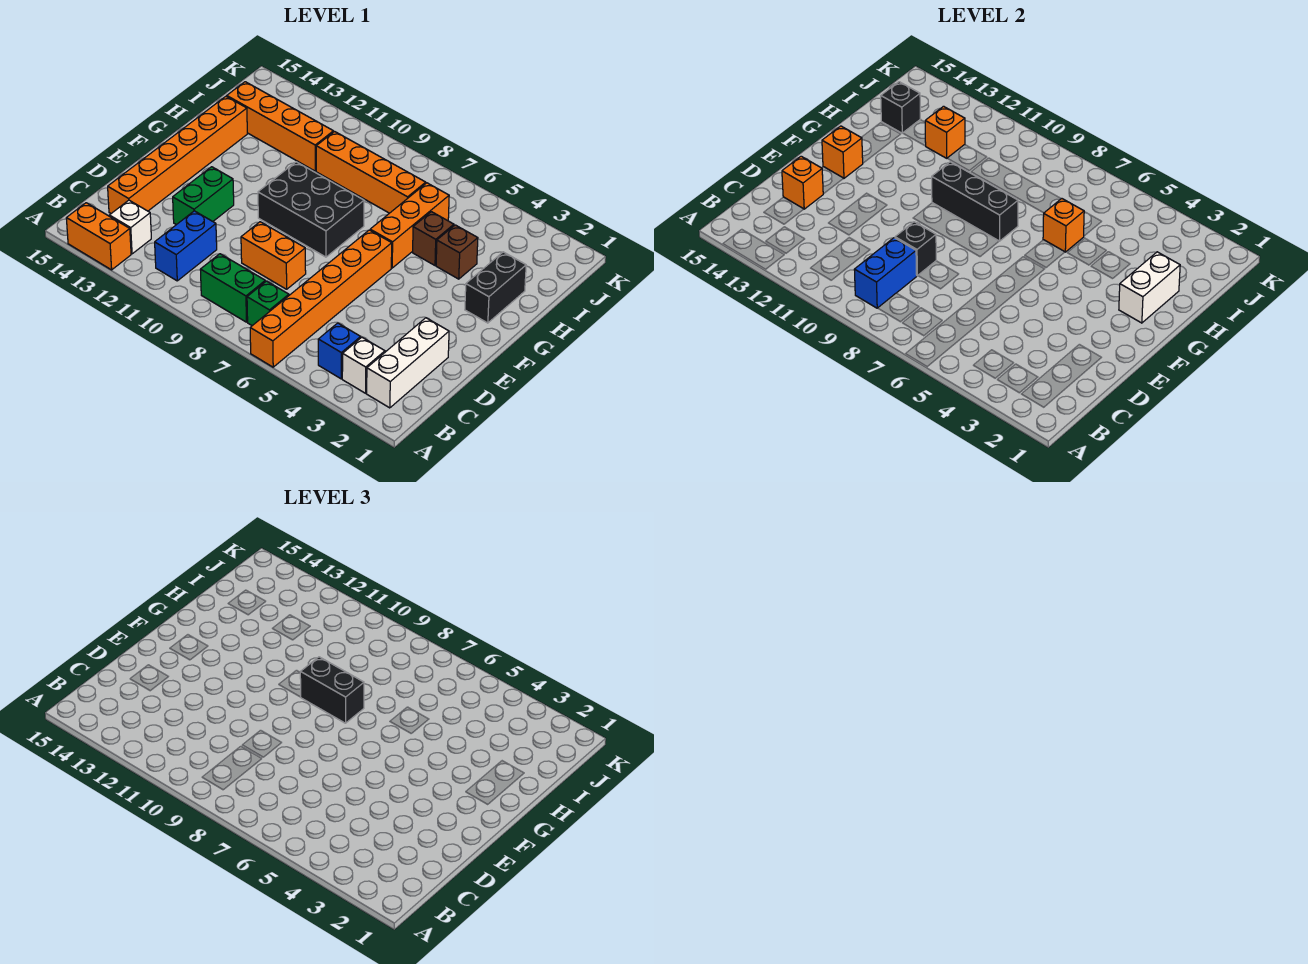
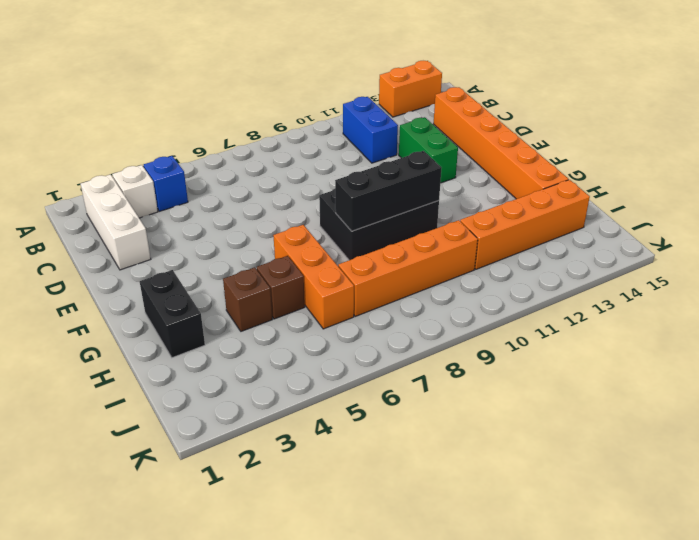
none -> orange 1x6 brick [250,230,392,367]
none -> green 1x1 brick [247,281,289,326]
none -> green 1x2 brick [200,254,265,322]

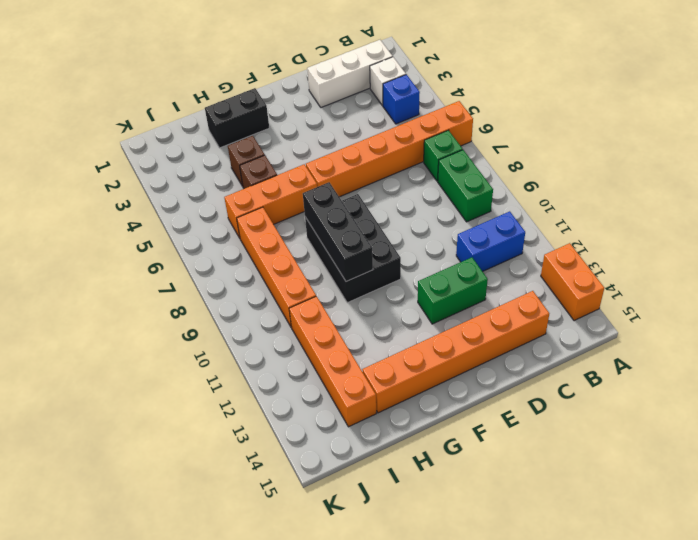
none -> white 1x1 brick [109,200,151,254]
none -> orange 1x2 brick [241,222,306,289]
none -> blue 1x2 brick [854,238,917,308]

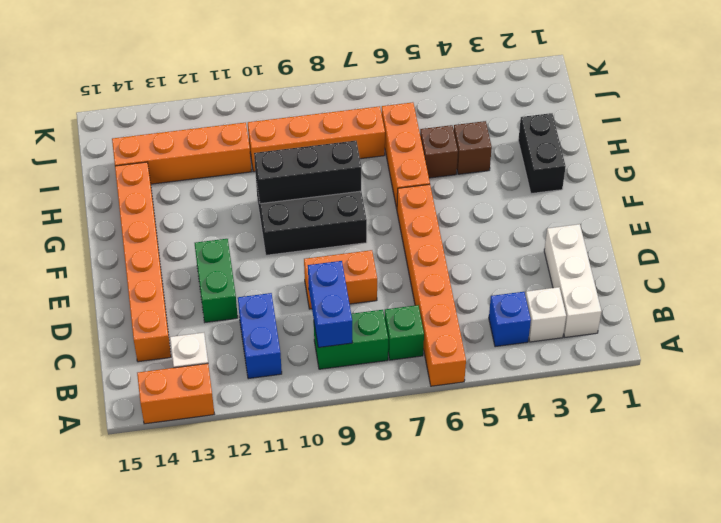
none -> black 1x1 brick [895,222,936,276]
none -> orange 1x1 brick [782,156,823,209]
none -> orange 1x1 brick [822,126,863,178]

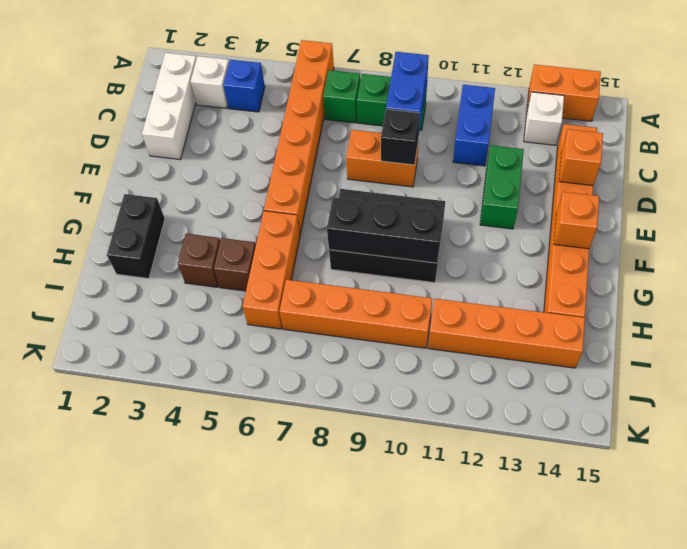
none -> white 1x2 brick [1119,252,1180,323]
none -> orange 1x1 brick [1043,199,1084,252]
none -> orange 1x1 brick [925,106,965,158]

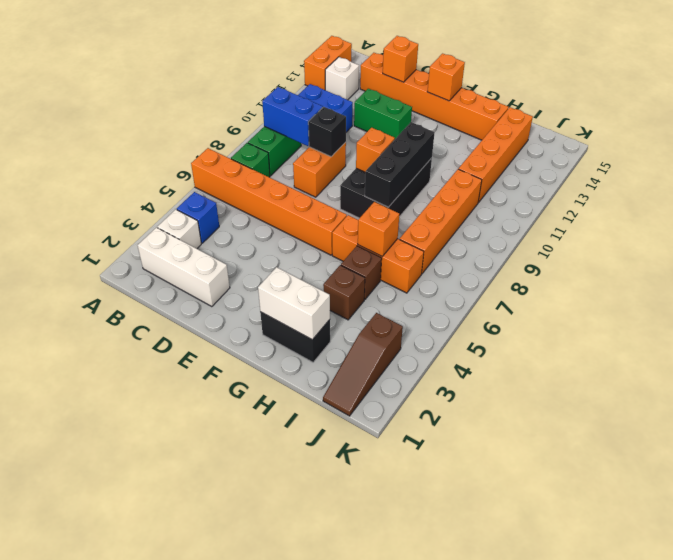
orange 1x1 brick [356,128,395,172] -> orange 1x1 brick moved to [925,106,965,158]
brown 1x3 slope [323,313,403,416] -> none
none -> black 1x1 brick [881,82,920,133]
none -> black 1x2 brick [300,657,364,723]

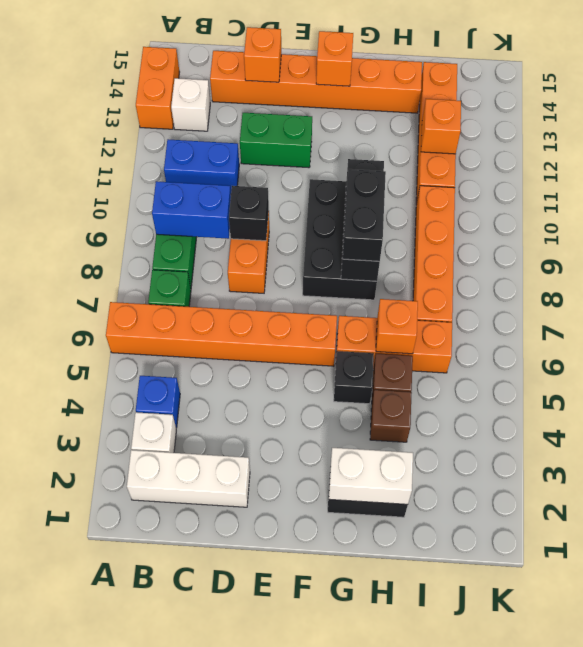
black 1x1 brick [334,351,374,404] -> black 1x1 brick moved to [881,82,920,133]

